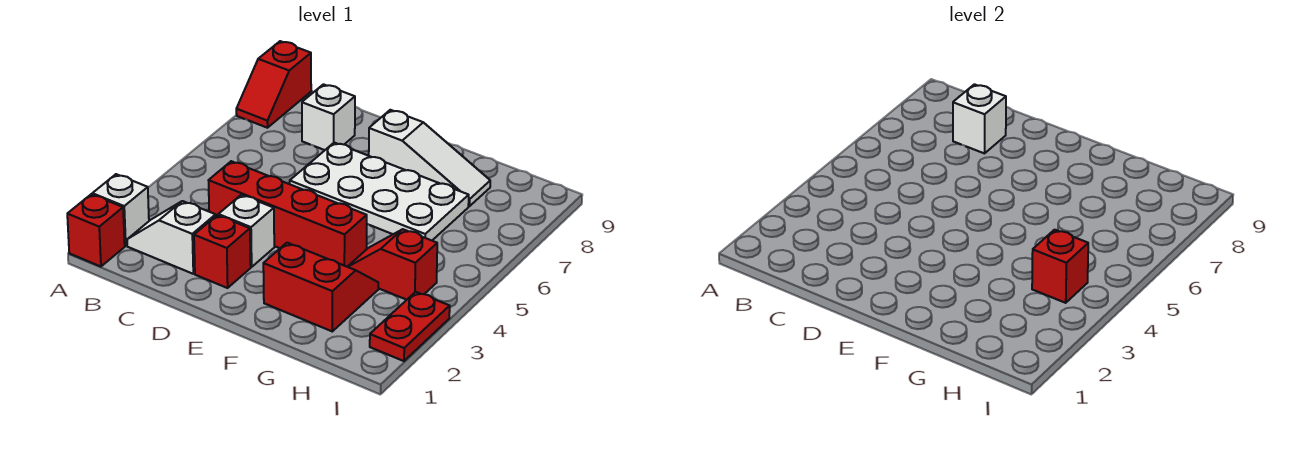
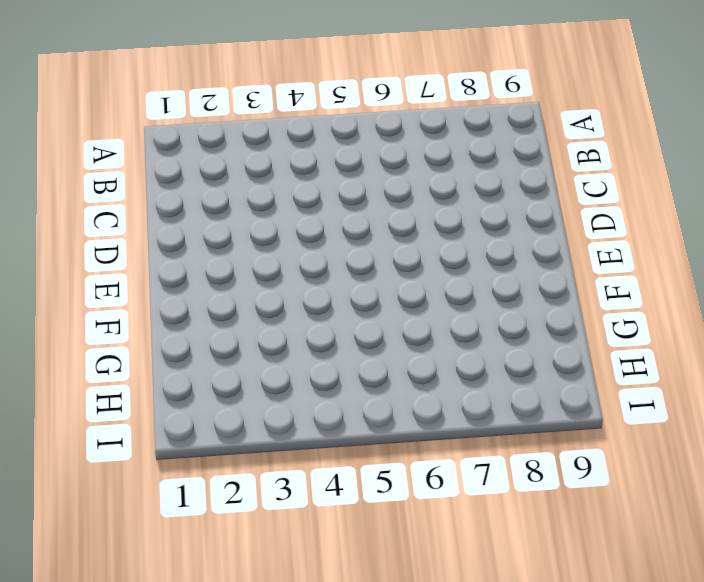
none -> red 1x1 brick [67,194,125,267]
none -> white 1x1 brick [92,174,149,246]
none -> red 1x2 slope [236,41,311,128]

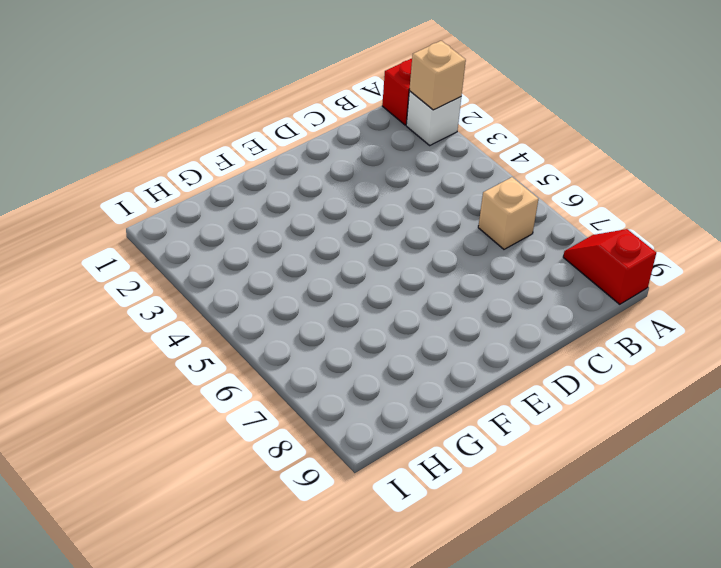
tan 1x1 brick [409,41,466,110] -> none
tan 1x1 brick [478,177,538,249] -> none
none -> white 1x2 slope [127,201,216,274]
none -> red 1x4 brick [208,161,367,267]
none -> white 1x1 brick [302,84,355,150]

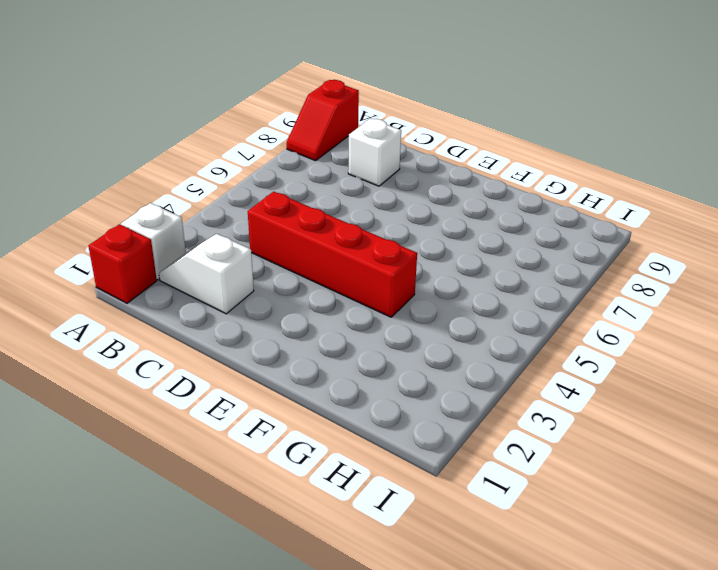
none -> red 1x1 brick [194,215,251,288]
none -> white 1x1 brick [218,195,274,267]
none -> white 2x4 plate [290,143,469,240]

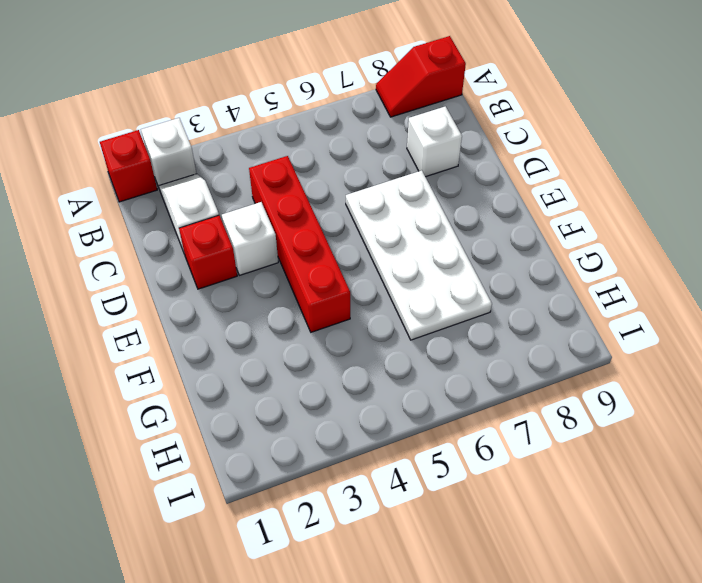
none -> white 1x3 slope [369,110,490,206]
none -> red 2x2 slope [263,243,378,331]
none -> red 1x2 slope [348,229,437,300]

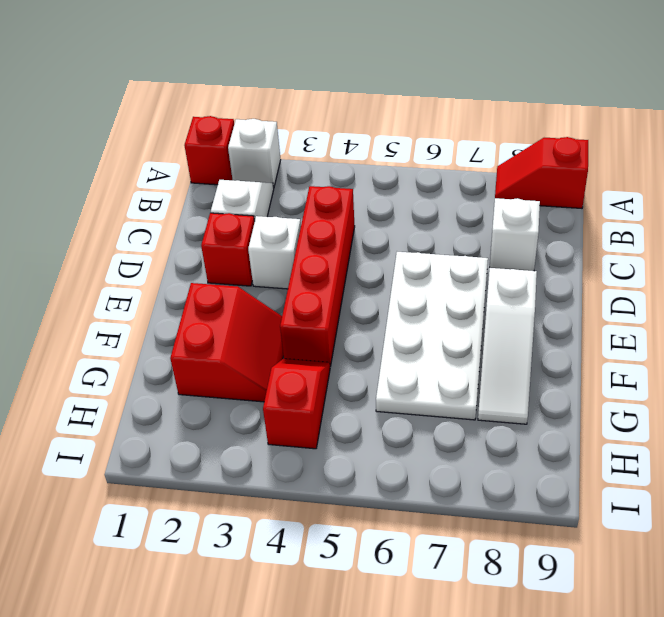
none -> red 1x2 plate [370,292,450,361]
none -> white 1x1 brick [953,84,1006,153]
none -> red 1x1 brick [1032,230,1088,303]

